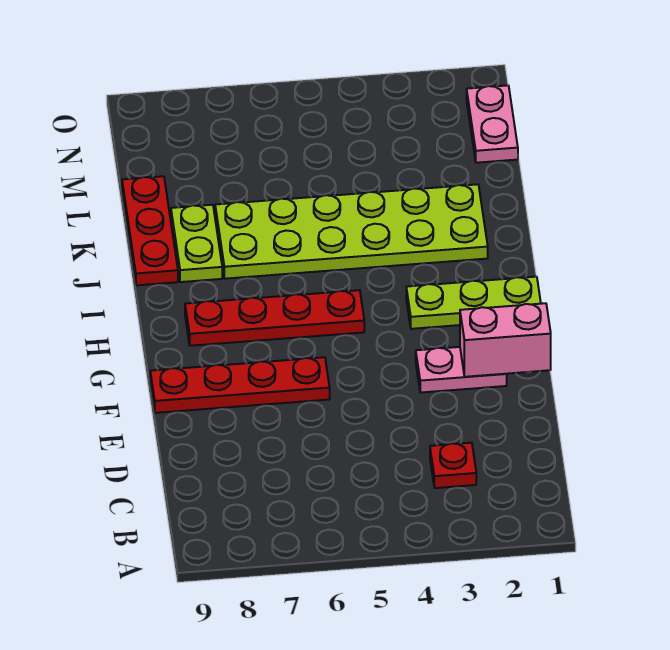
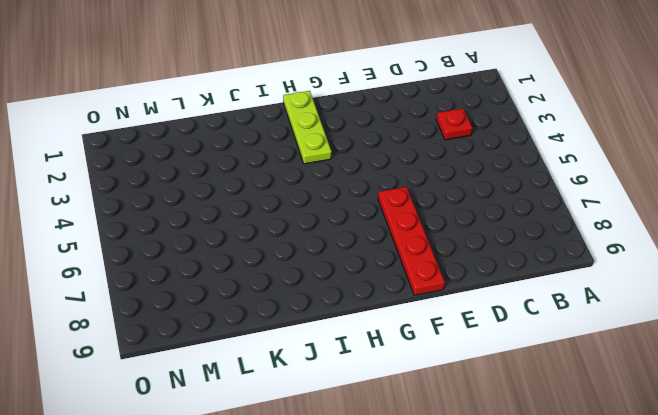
none -> pink 1x2 plate [416,347,507,393]
none -> red 1x4 plate [185,290,364,346]

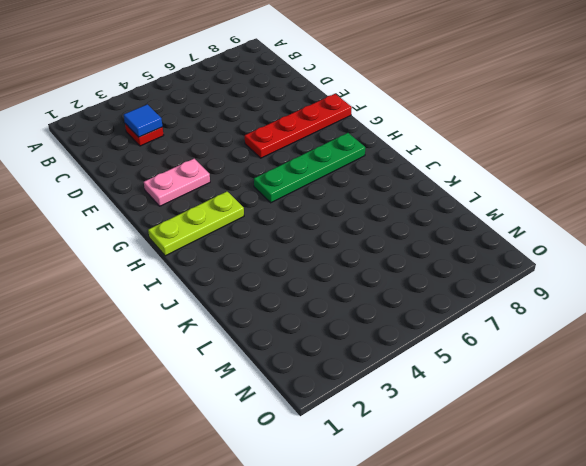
blue 1x1 tile [124,104,163,137] -> none
green 1x4 plate [254,133,365,203] -> red 1x4 plate [185,290,364,346]
none -> lime 2x6 plate [215,184,488,279]
none -> lime 1x2 plate [171,205,222,282]

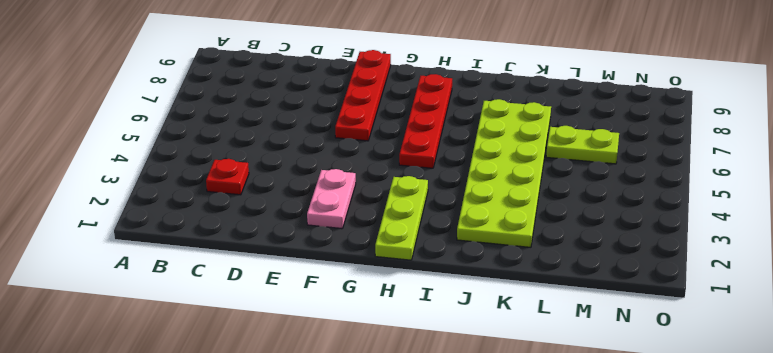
lime 1x2 plate [546,126,619,164] -> lime 1x2 plate moved to [171,205,222,282]
none -> red 1x3 plate [122,176,178,285]
none -> pink 1x2 plate [467,85,518,163]

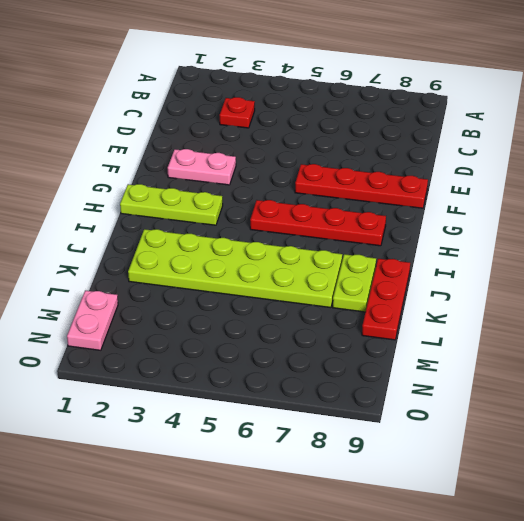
none -> pink 1x2 brick [460,303,551,377]

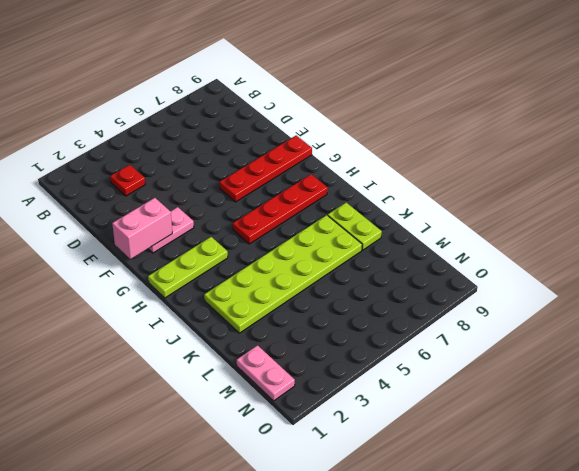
none -> red 1x3 plate [122,176,178,285]

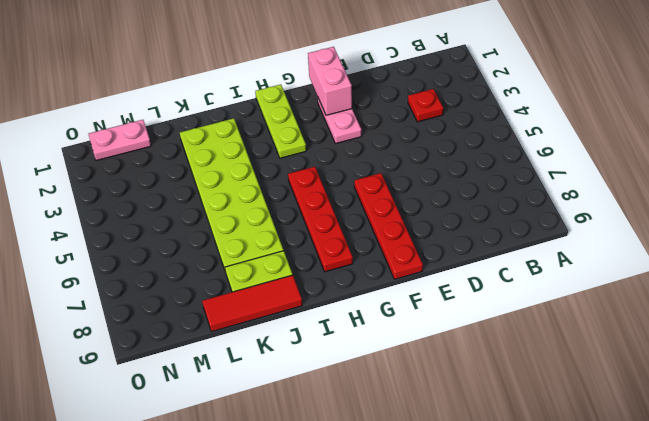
red 1x3 tile [202,275,302,332] -> red 1x3 plate [122,176,178,285]

